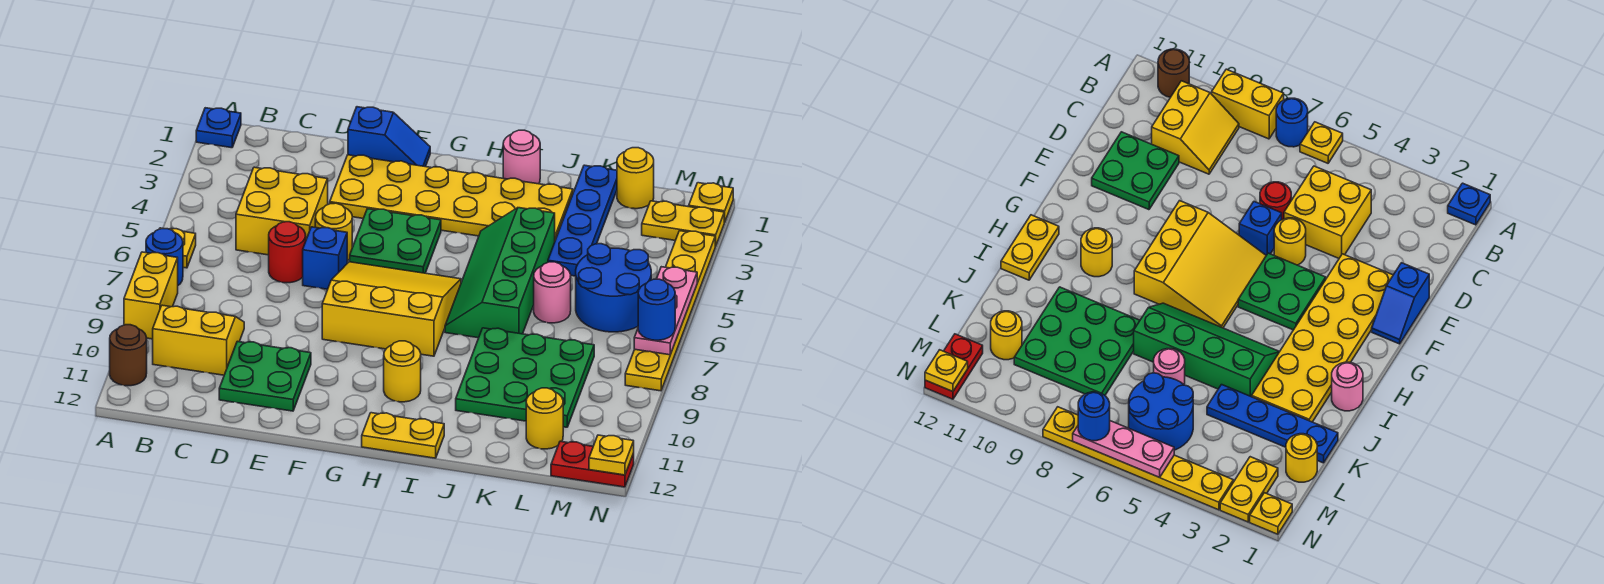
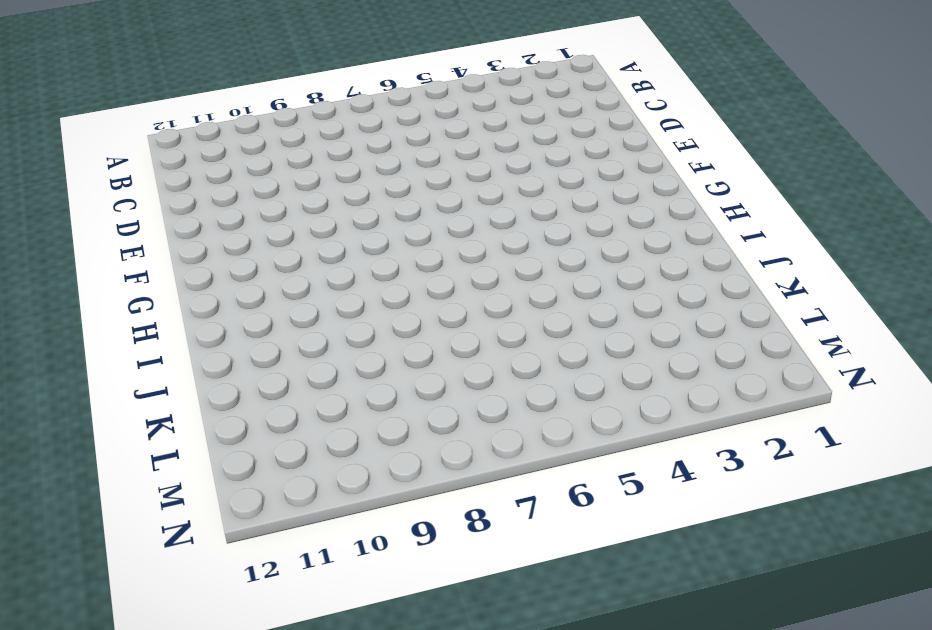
none -> blue 1x1 plate [196,108,241,148]
none -> yellow 1x1 plate [160,228,196,268]
none -> blue 1x1 round brick [146,229,183,285]
none -> yellow 1x2 brick [124,252,178,339]

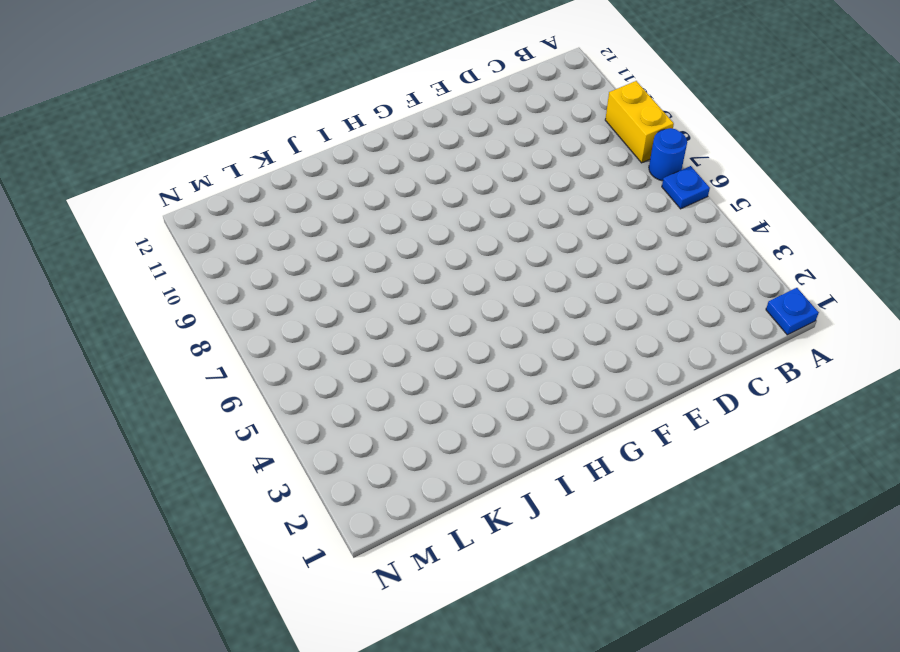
blue 1x1 plate [662,166,710,209] -> yellow 1x1 plate [160,228,196,268]
none -> brown 1x1 round brick [110,325,147,386]
none -> yellow 2x2 slope [153,305,244,375]
none -> yellow 2x2 brick [236,167,328,255]
none -> red 1x1 round brick [269,222,306,283]

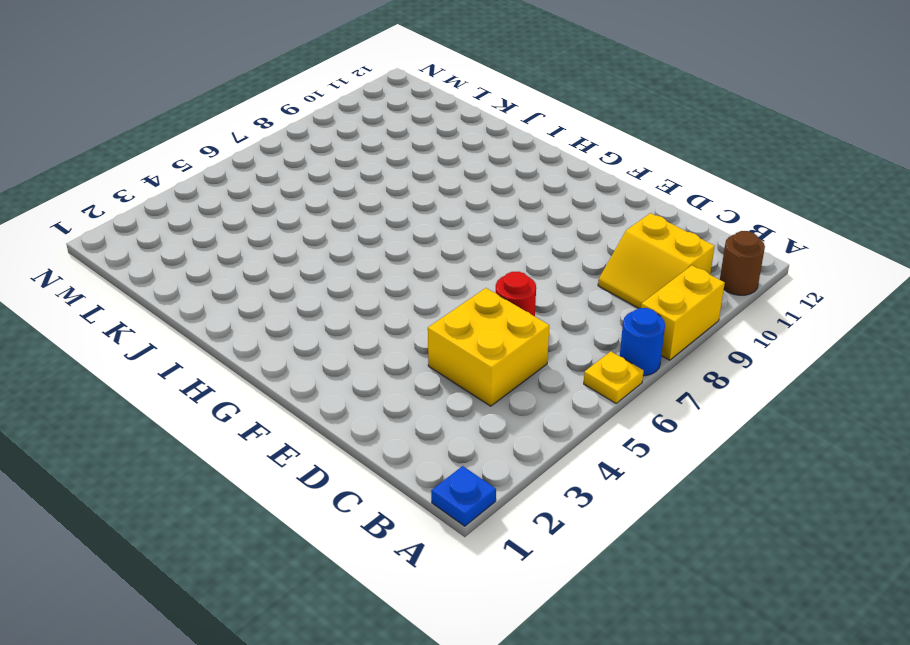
none -> green 2x2 plate [219,341,311,411]
none -> blue 1x2 slope [348,107,430,167]
none -> yellow 2x6 plate [330,155,573,240]
none -> yellow 1x1 round brick [315,203,352,261]

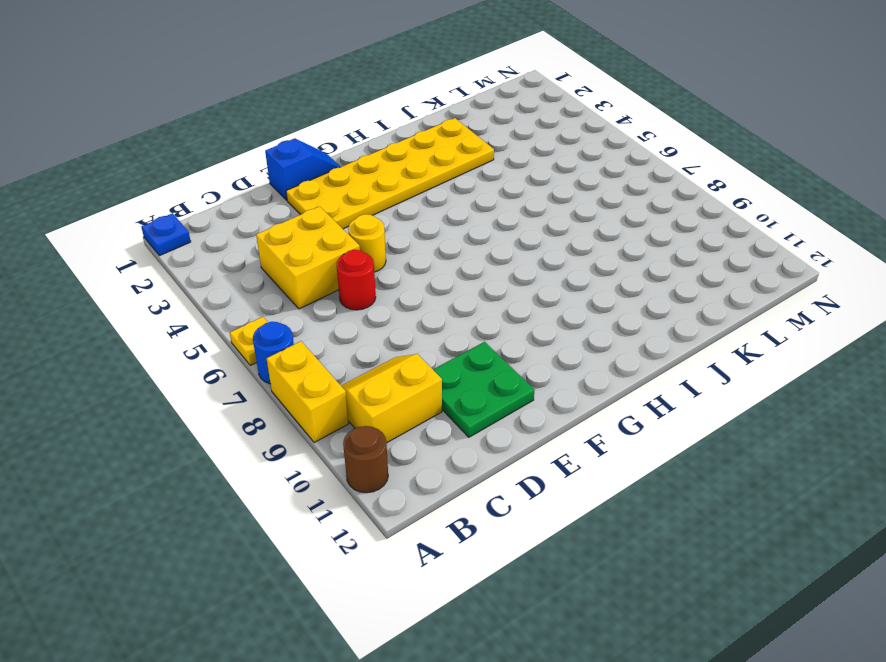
none -> blue 1x1 brick [303,227,347,289]
none -> green 2x2 plate [350,209,441,273]
none -> yellow 3x3 slope [322,262,461,356]
none -> yellow 1x1 round brick [384,341,421,402]

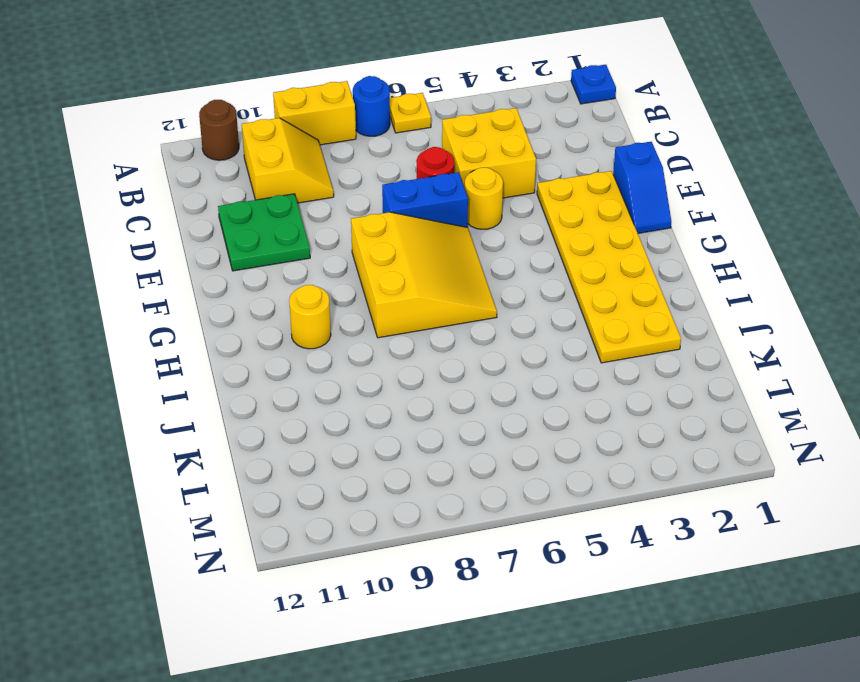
blue 1x2 brick [382,172,468,227] -> blue 1x1 brick [303,227,347,289]
none -> green 2x2 plate [350,209,441,273]
none -> yellow 1x2 plate [362,413,444,458]
none -> pink 1x1 round brick [503,130,540,184]
none -> green 2x4 slope [445,208,555,338]

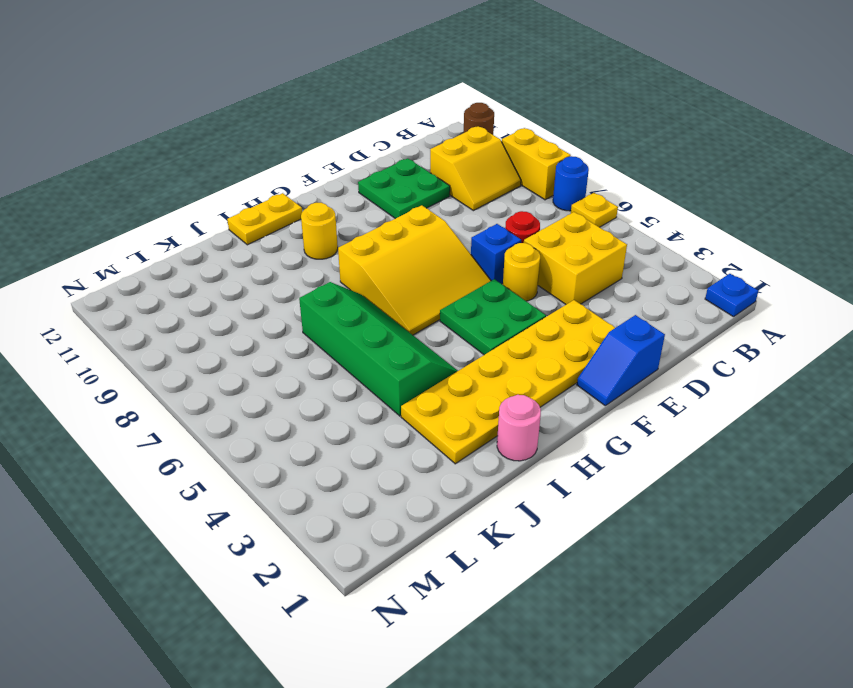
none -> green 3x3 plate [456,328,594,427]
none -> blue 1x4 plate [548,165,617,276]
none -> pink 1x1 round brick [534,262,571,323]
none -> yellow 1x1 round brick [617,148,654,209]

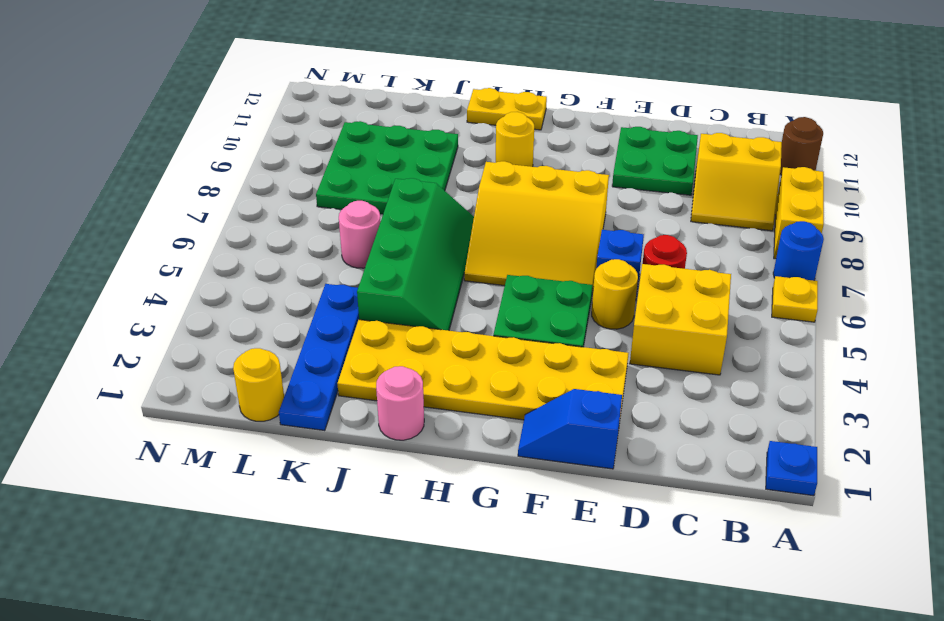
none -> blue 2x2 round brick [576,244,651,332]
none -> yellow 1x1 round brick [526,388,563,449]
none -> yellow 1x2 plate [642,201,725,246]
none -> red 1x2 plate [551,441,634,487]

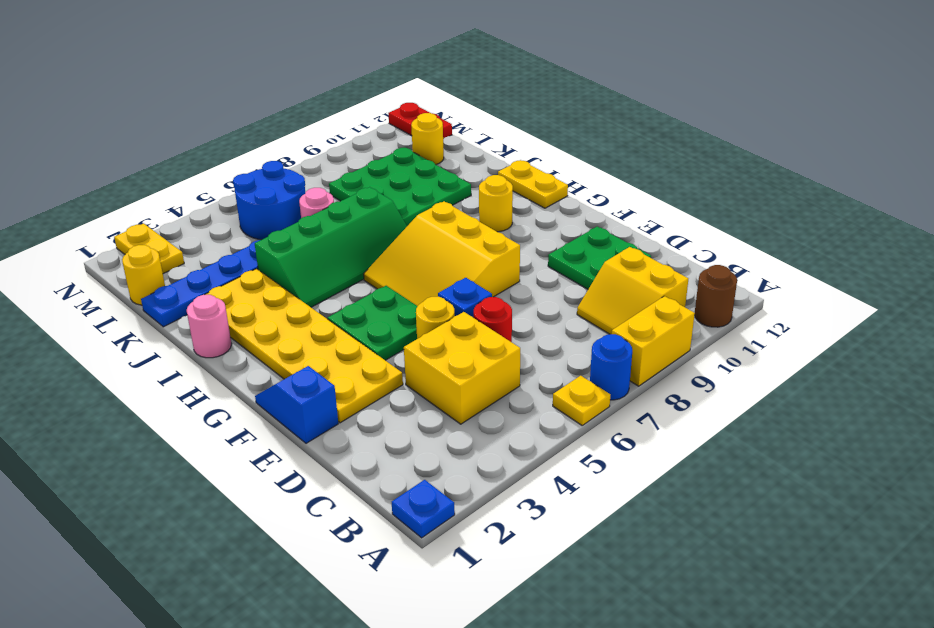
none -> yellow 1x1 plate [689,183,733,222]
none -> yellow 1x6 plate [625,231,715,391]
none -> pink 1x3 plate [634,267,697,355]
none -> yellow 1x1 plate [589,435,634,475]

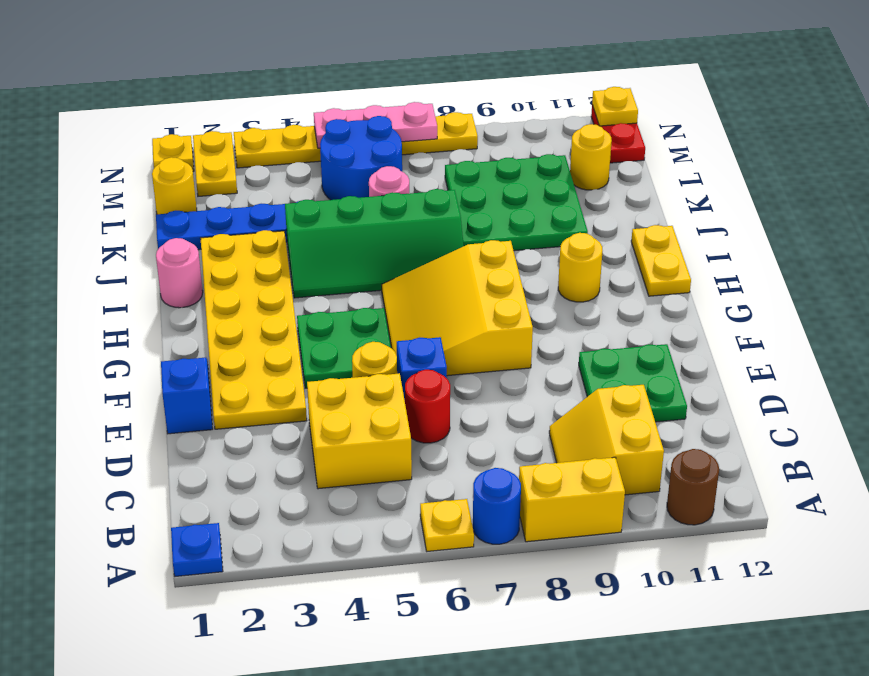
none -> blue 1x1 round brick [638,279,675,340]

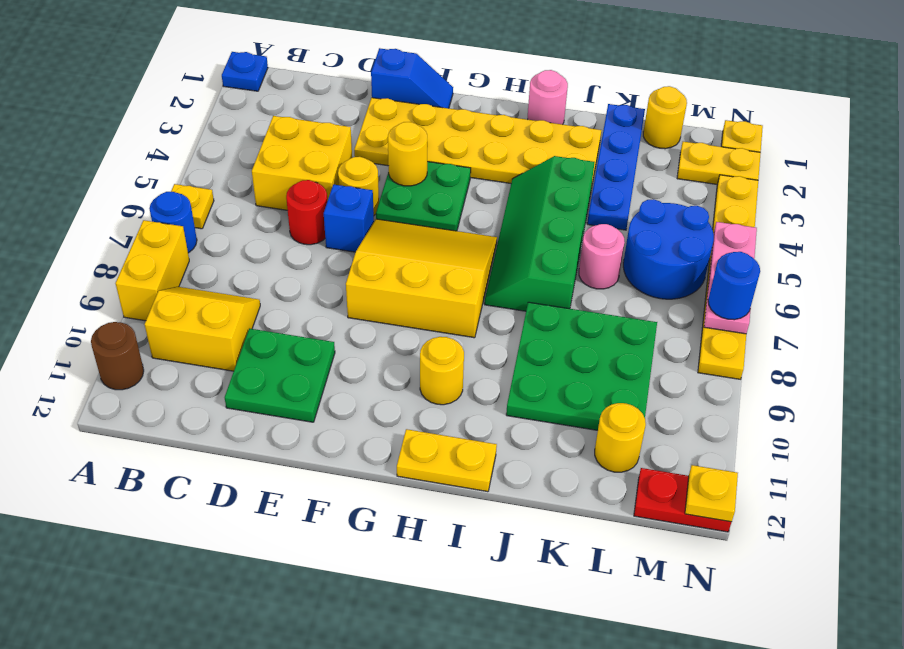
yellow 1x1 round brick [388,122,427,186] -> none

